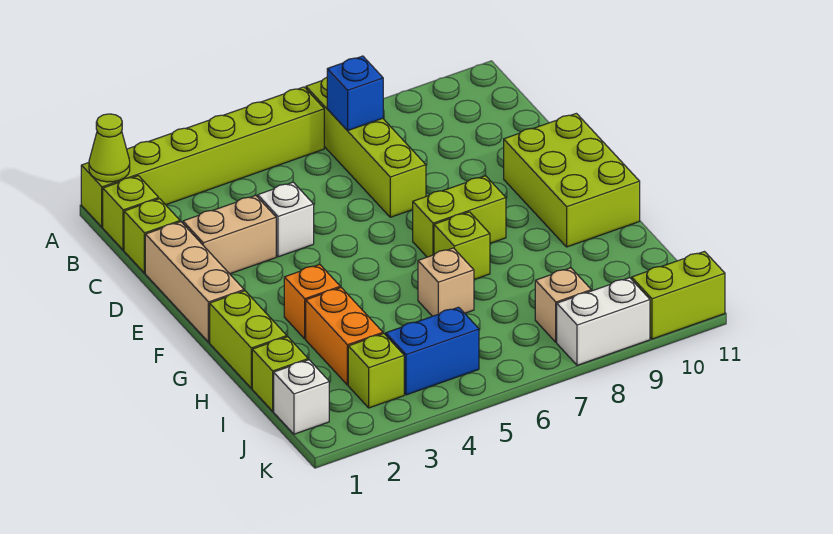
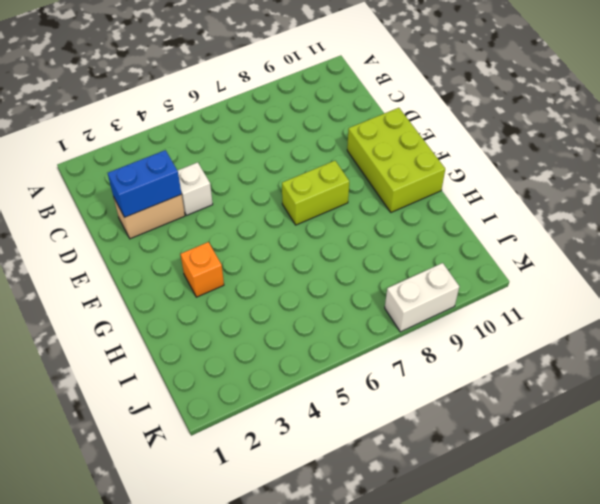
blue 1x2 brick [108,150,181,217] -> blue 1x2 brick moved to [386,307,479,395]
none -> lime 1x6 brick [81,87,324,227]
none -> lime 1x4 brick [306,77,426,217]
none -> lime 1x1 brick [103,176,159,250]

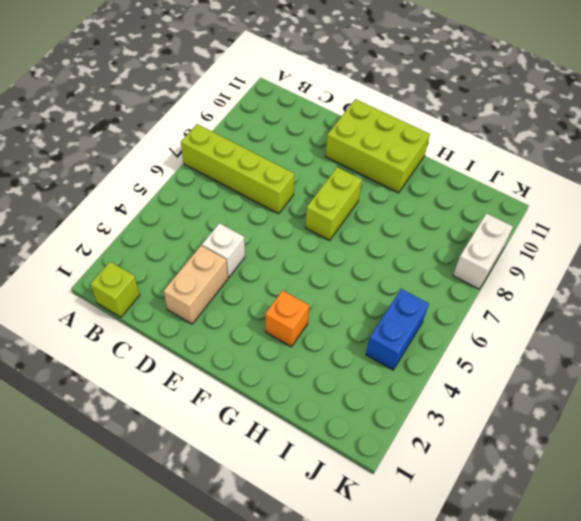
none -> lime 1x6 brick [81,87,324,227]
none -> lime 1x1 brick [124,199,180,273]
none -> tan 1x3 brick [145,222,244,342]

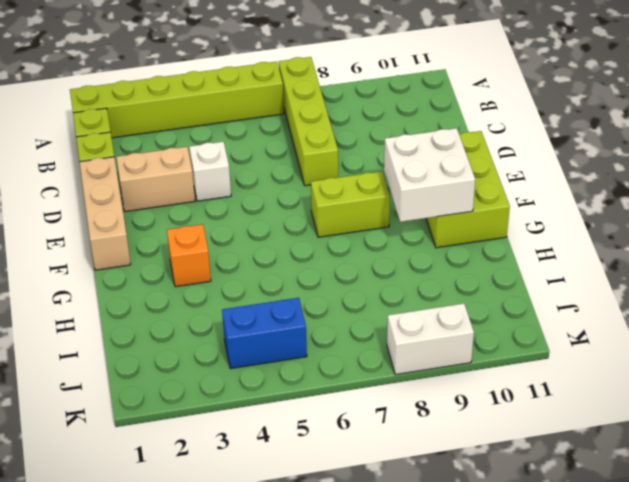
white 2x2 brick [384,128,475,222] -> none
none -> lime 1x2 brick [210,291,287,388]
none -> lime 1x1 brick [434,212,490,279]
none -> orange 1x2 brick [306,287,383,385]

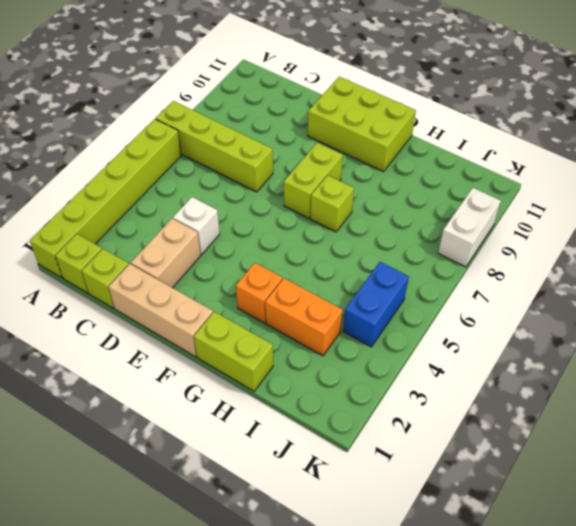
none -> tan 1x1 brick [418,248,474,316]
none -> lime 1x1 brick [252,337,308,411]
none -> white 1x1 brick [274,360,329,434]

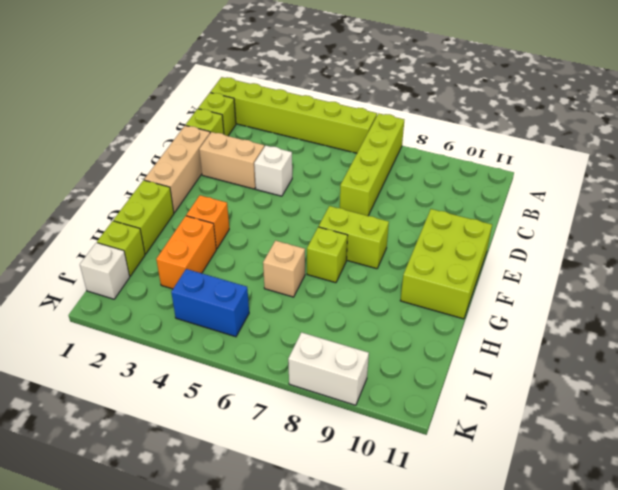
none -> lime 1x1 brick [348,333,404,408]
none -> tan 1x1 brick [535,268,591,342]
none -> lime 1x2 brick [632,252,725,339]

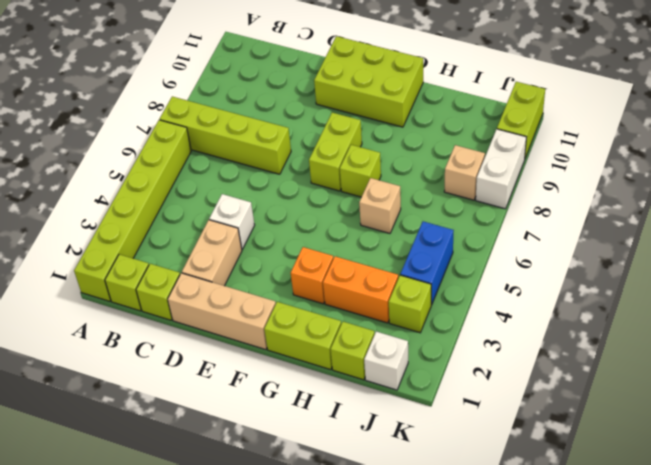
none -> lime 1x1 cone [89,114,130,182]
none -> blue 1x1 brick [327,56,383,131]

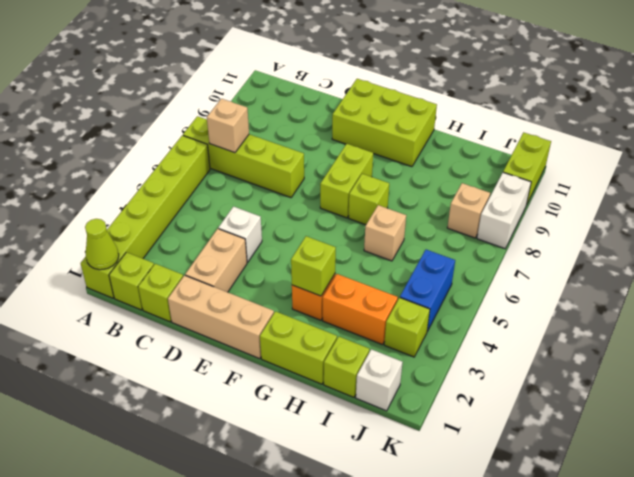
tan 1x1 brick [207,99,249,153] -> blue 1x1 brick [327,56,383,131]
lime 1x1 brick [291,236,336,296] -> none

